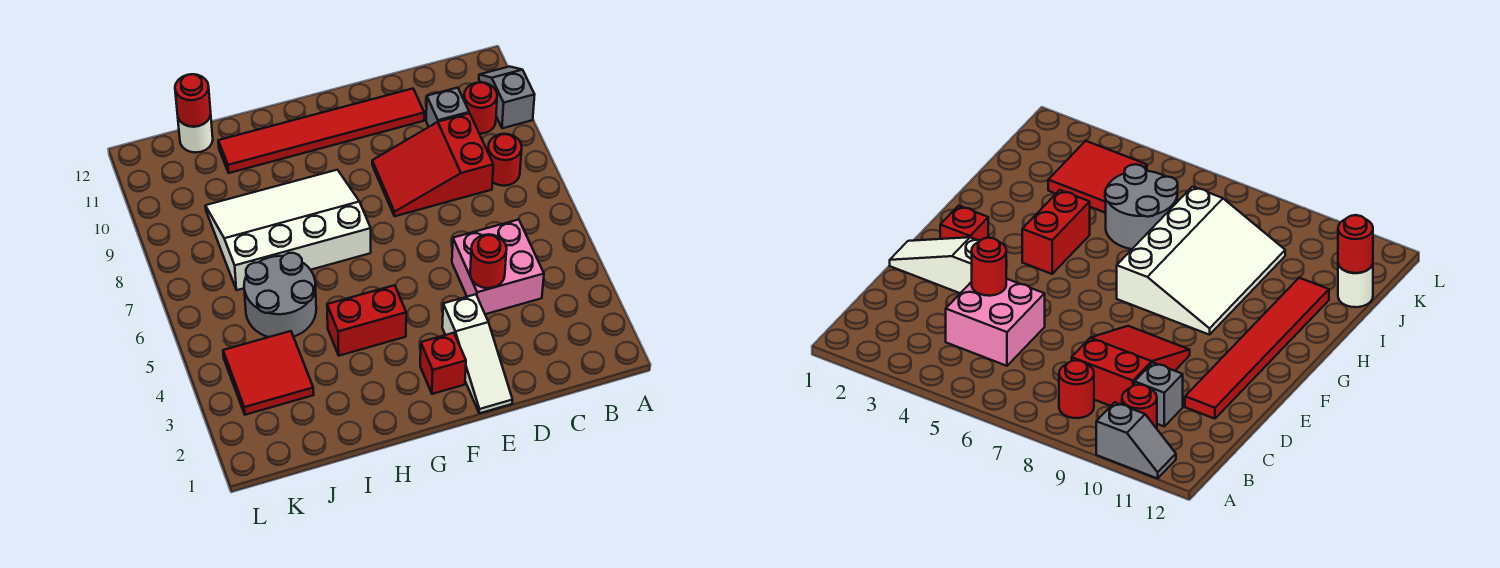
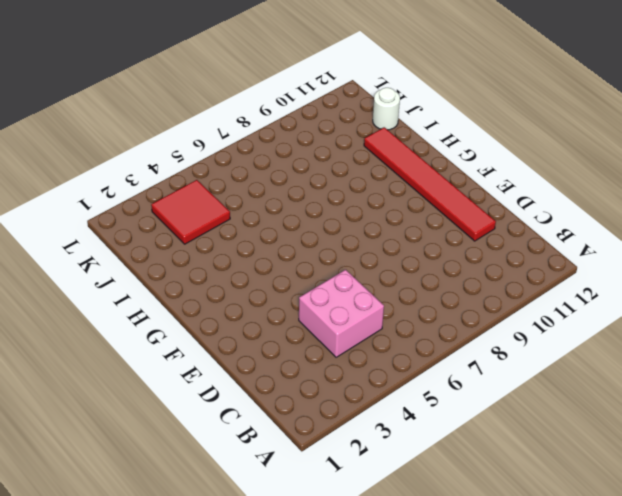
none -> grey 1x2 slope [479,67,535,128]
none -> red 1x1 round brick [488,134,522,186]
none -> red 1x1 round brick [464,82,497,134]

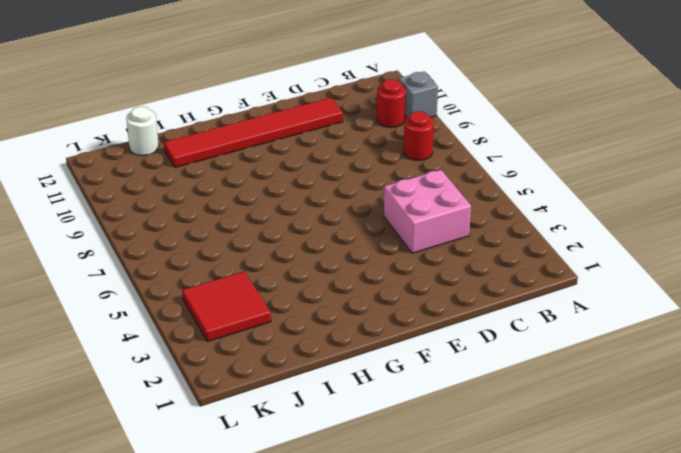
none -> red 2x3 slope [372,113,493,216]
none -> grey 1x1 brick [426,88,469,127]
none -> white 1x3 slope [442,294,513,413]

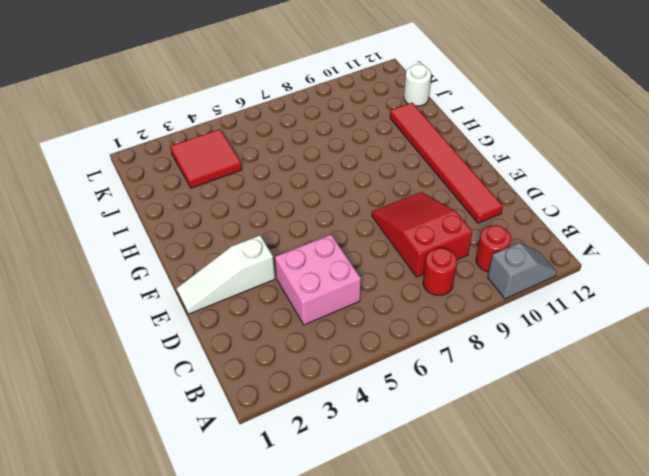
none -> grey 1x1 brick [426,88,469,127]
none -> red 1x1 brick [420,333,466,394]
none -> red 1x2 brick [327,285,406,356]

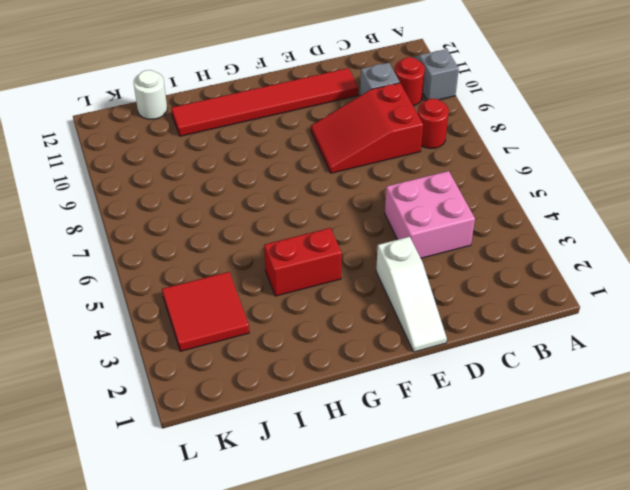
none -> red 1x1 brick [420,333,466,394]
none -> white 3x4 slope [205,170,371,290]
none -> grey 2x2 round brick [244,253,316,337]

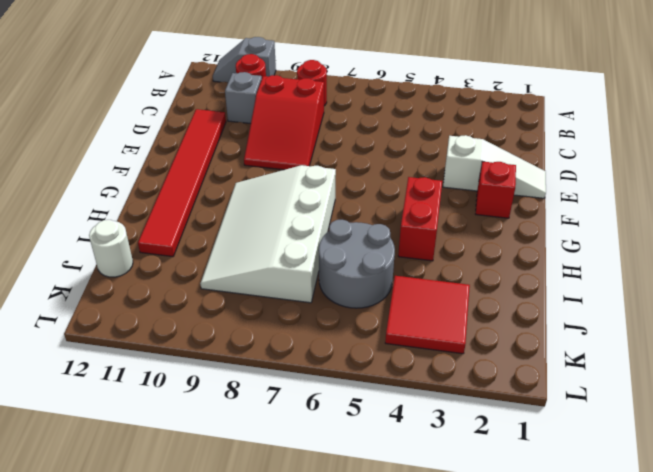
none -> pink 2x2 brick [452,220,544,314]
none -> red 1x1 round brick [470,234,507,288]
none -> red 1x1 round brick [175,74,211,127]

